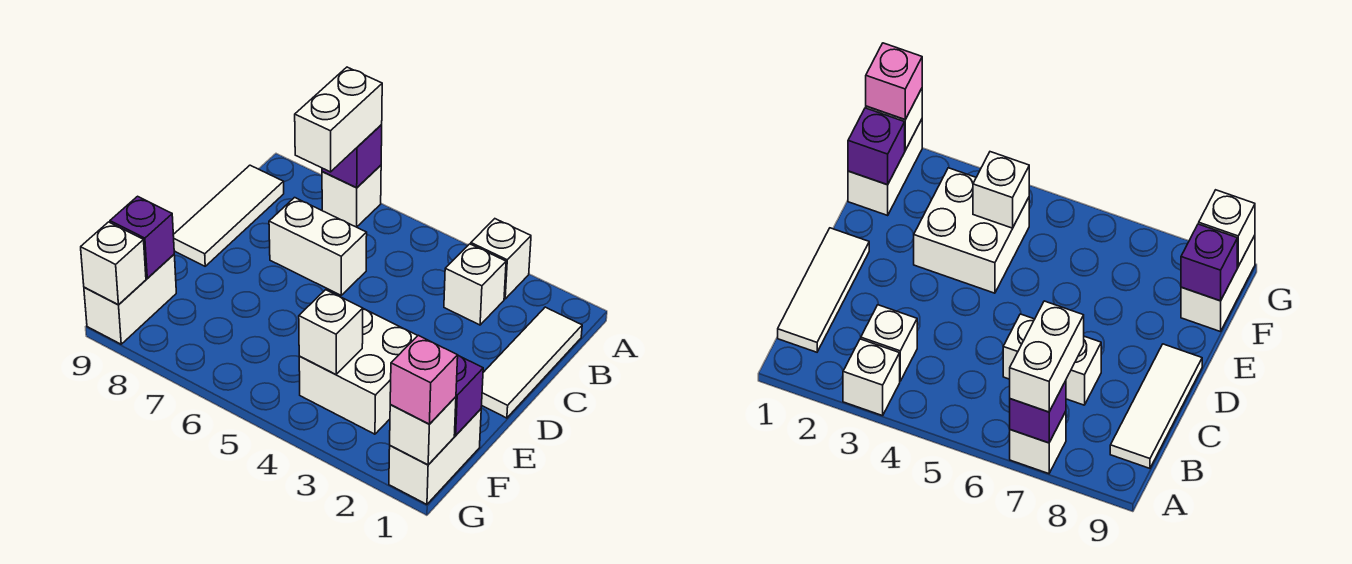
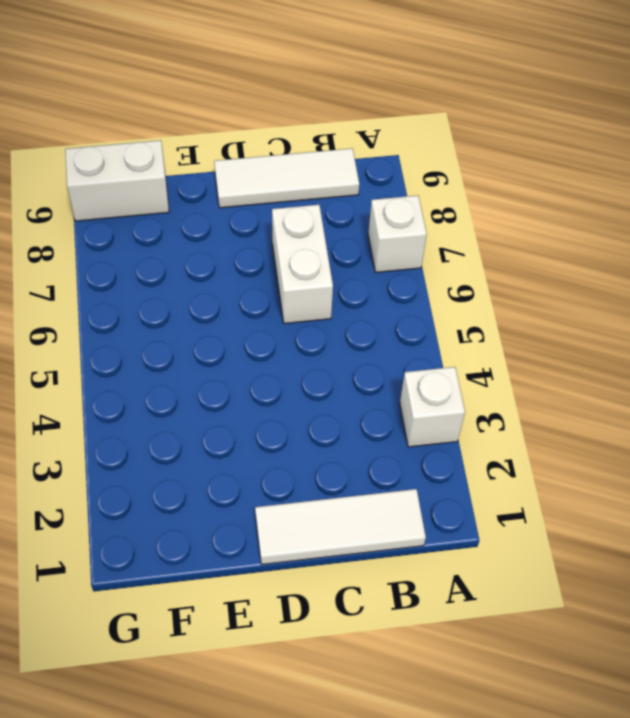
none -> white 1x1 brick [444,244,506,325]
none -> white 2x2 brick [299,309,418,434]
none -> white 1x2 brick [389,409,481,504]

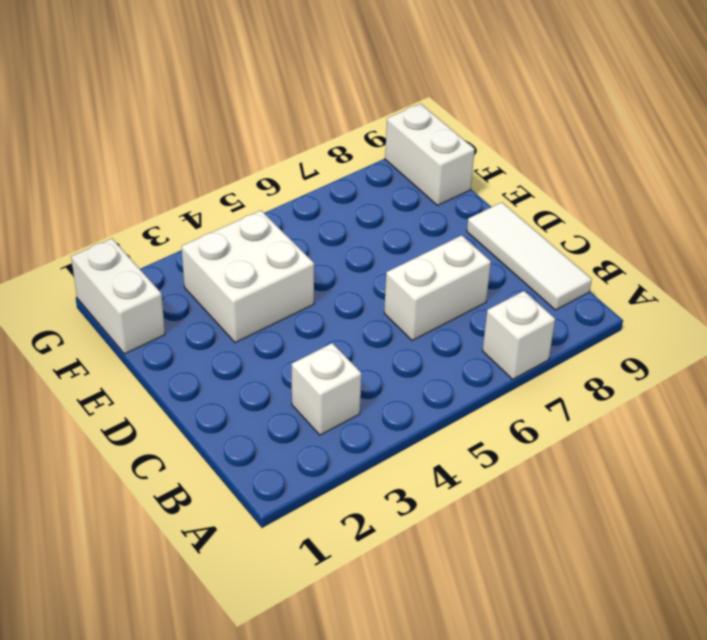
none -> white 1x1 brick [471,219,531,299]
none -> white 1x3 tile [482,307,582,418]
none -> purple 1x1 brick [322,125,382,188]

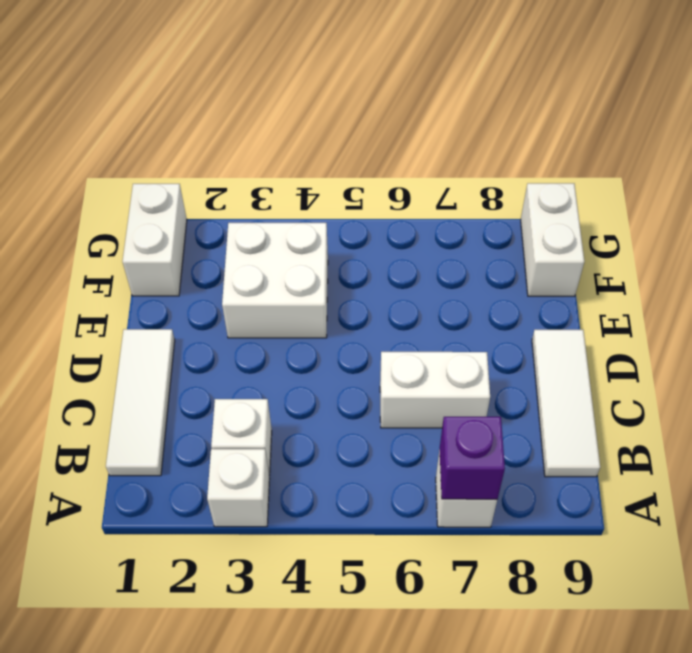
none -> purple 1x1 brick [454,356,483,435]
none -> white 1x1 brick [299,290,363,375]
none -> purple 1x1 brick [110,196,174,278]

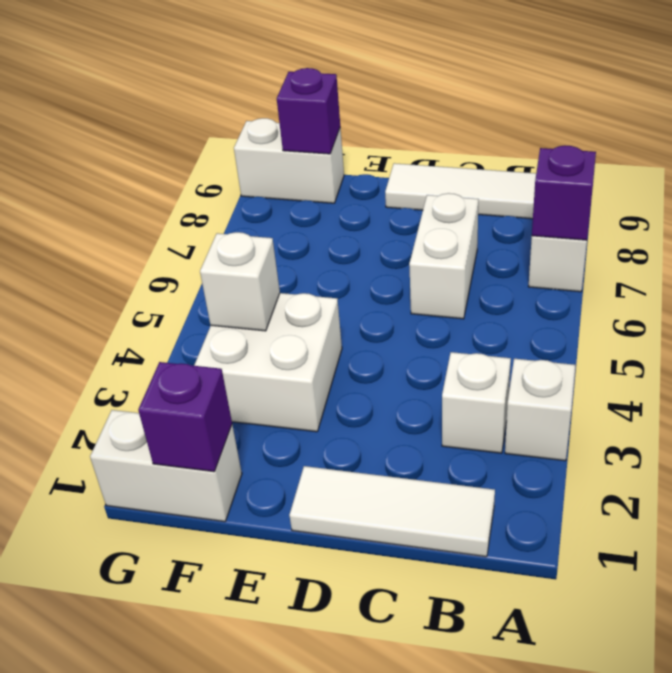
none -> white 1x1 brick [390,397,456,465]
none -> white 1x1 brick [81,222,146,305]
none -> white 1x2 brick [295,67,382,172]

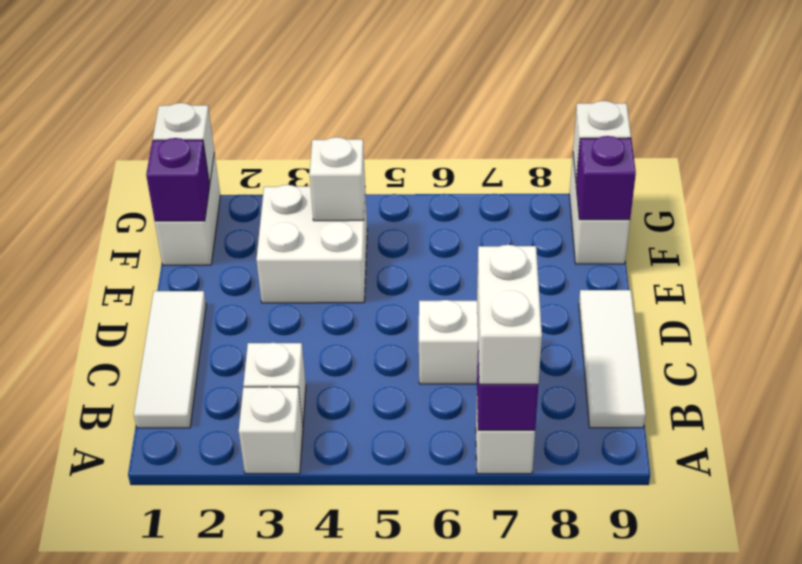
none -> pink 1x1 brick [390,335,458,424]

